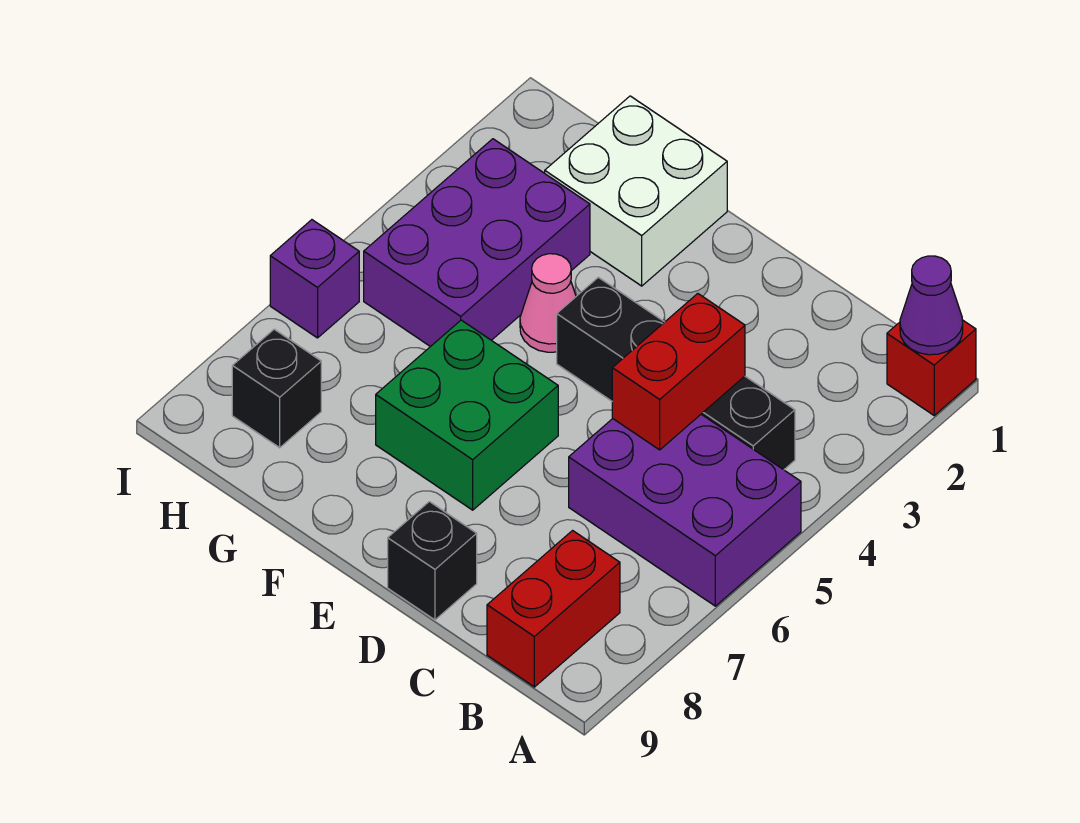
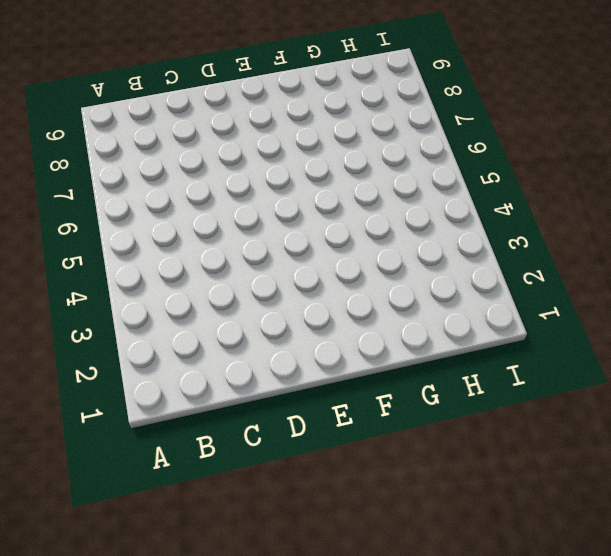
none -> red 1x1 brick [887,320,976,415]
none -> purple 2x3 brick [569,414,801,606]
none -> black 1x4 brick [557,277,795,470]

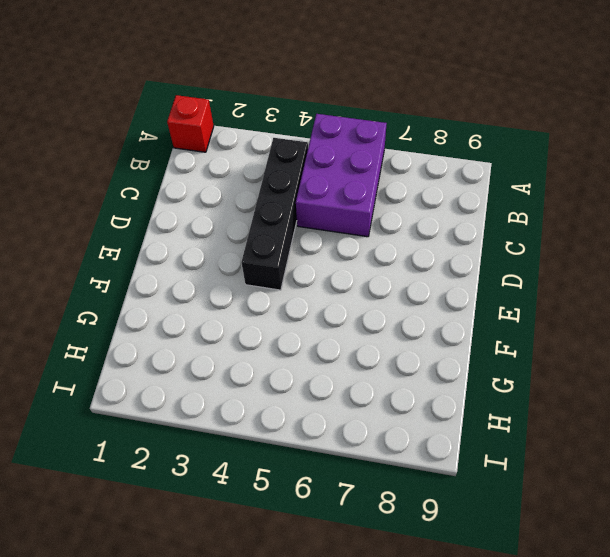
none -> red 1x2 brick [487,531,620,687]
none -> black 1x1 brick [388,502,477,620]
none -> green 2x2 brick [376,320,558,510]

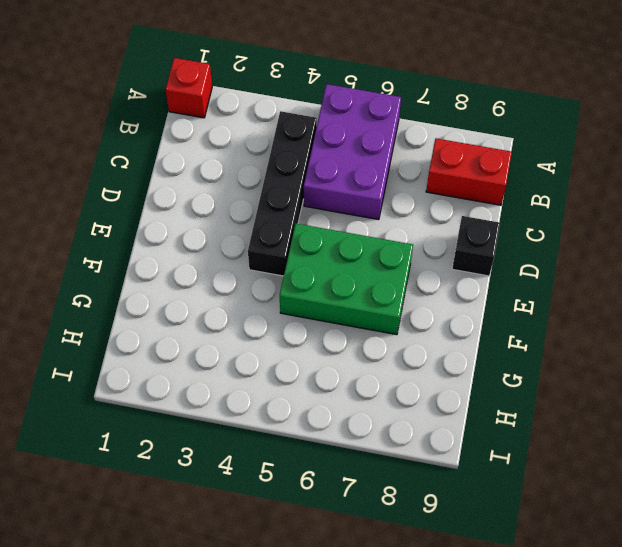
green 2x3 brick [280,224,413,335] -> green 2x2 brick [376,320,558,510]
none -> white 2x2 brick [545,96,727,286]
none -> pink 1x1 cone [520,254,576,352]
none -> purple 2x3 brick [364,139,590,347]

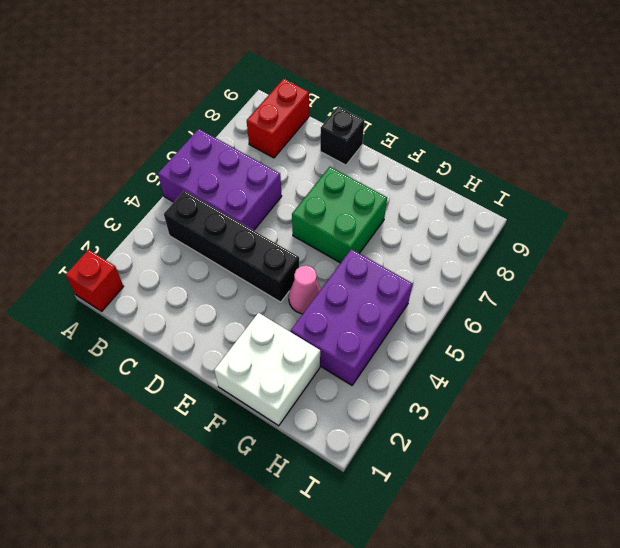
none -> black 1x1 brick [232,329,321,448]
none -> purple 1x1 brick [270,220,359,338]
none -> purple 1x1 cone [900,256,963,355]

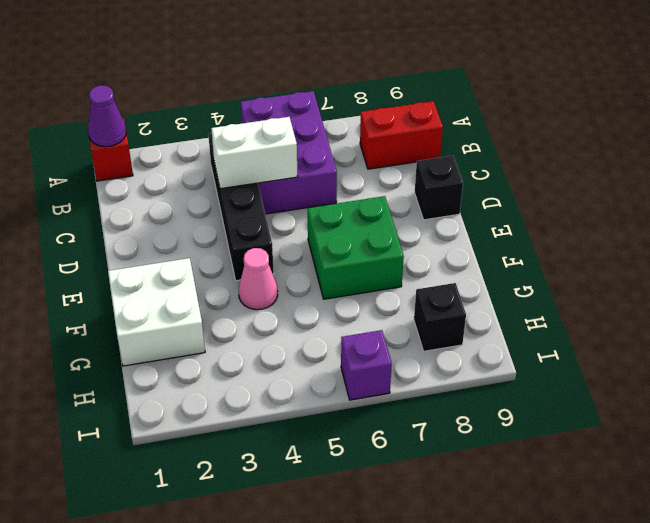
white 1x2 brick [211,117,298,189] -> red 1x2 brick [612,294,745,450]
none -> purple 2x3 brick [364,139,590,347]

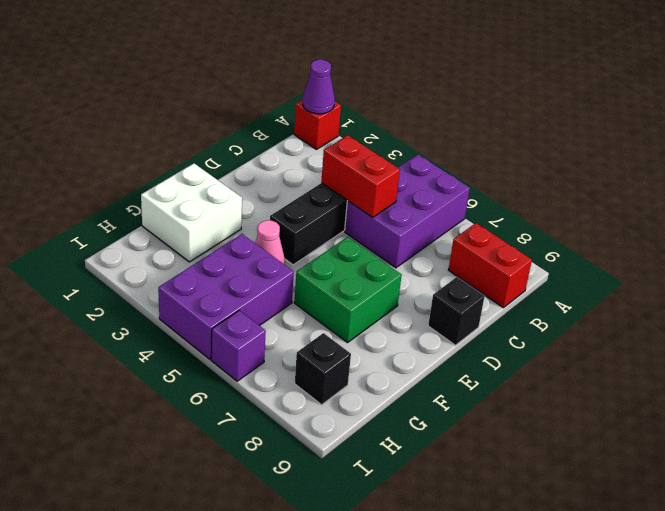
purple 2x3 brick [158,234,294,359] -> purple 2x3 brick turned to [364,139,590,347]

